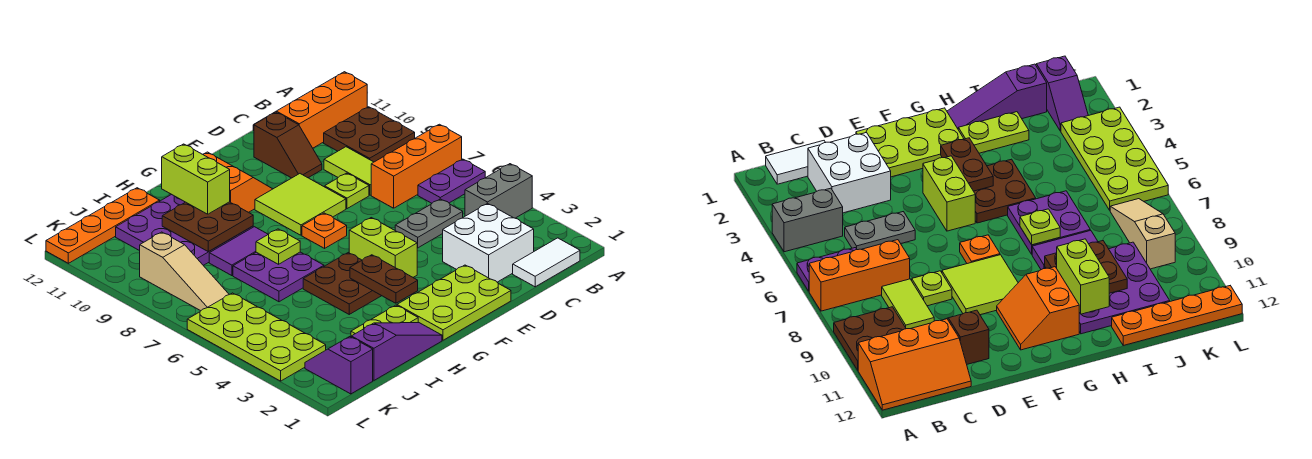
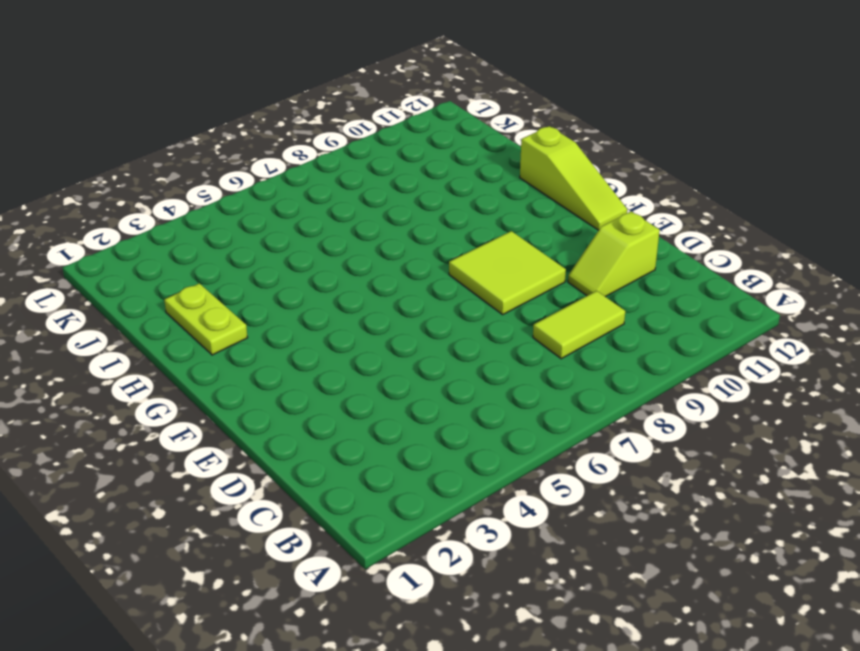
lime 1x2 slope [568,211,660,297] -> brown 1x2 slope [254,112,322,178]
lime 1x3 slope [520,126,627,230] -> none
none -> grey 1x2 brick [465,164,532,218]
none -> purple 1x2 plate [418,159,485,203]
none -> orange 1x3 brick [371,124,462,208]
none -> brown 2x2 plate [324,107,415,162]

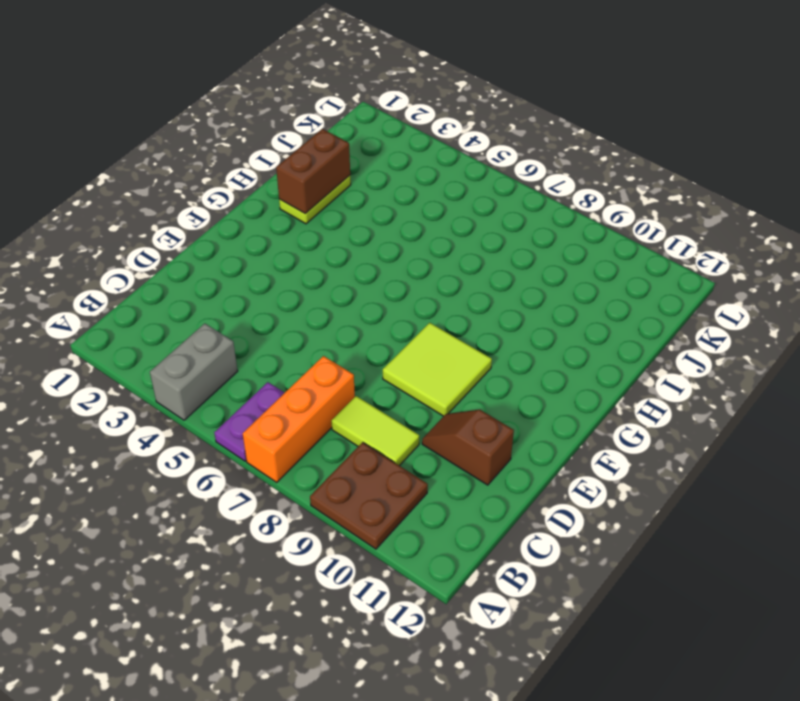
brown 1x2 brick [276,129,350,214] -> none
none -> orange 2x3 slope [253,72,367,148]
none -> white 1x2 tile [513,238,580,287]
none -> white 2x2 brick [443,203,534,282]
none -> grey 1x2 plate [395,199,463,248]

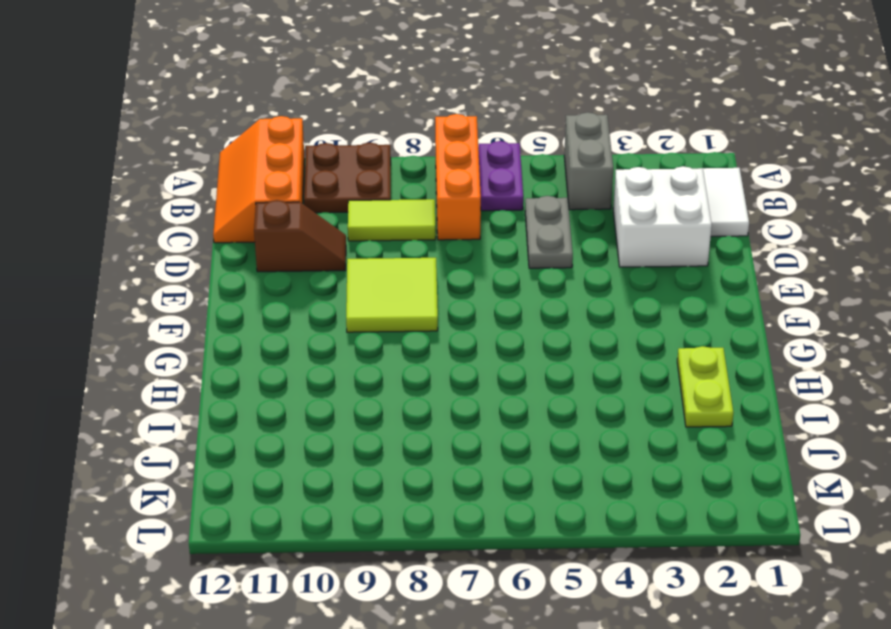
none -> lime 1x1 plate [325,173,369,209]
none -> lime 2x3 plate [397,265,511,340]
none -> lime 1x2 brick [349,218,417,277]
none -> orange 1x1 plate [302,213,347,248]

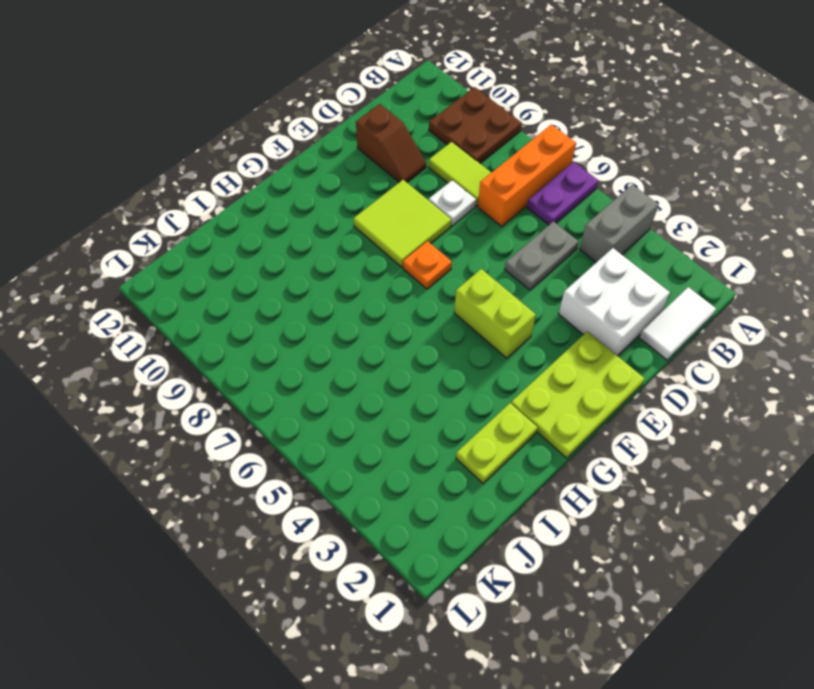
white 1x1 plate [429,180,476,226] -> lime 1x1 plate [325,173,369,209]
none -> orange 2x3 slope [253,72,367,148]
none -> orange 2x2 slope [203,152,272,212]
none -> brown 2x2 plate [303,253,381,314]
none -> purple 1x3 slope [351,323,442,380]

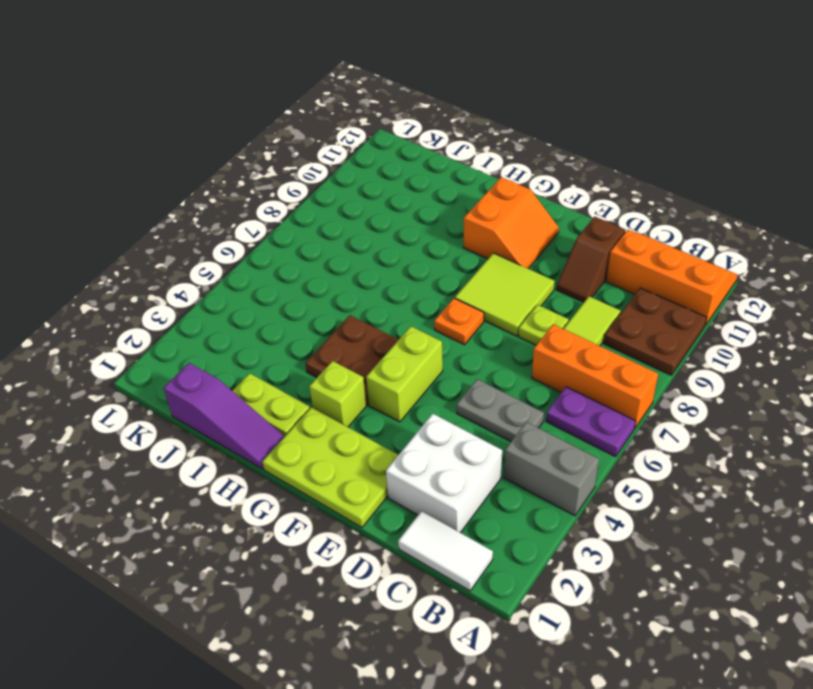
lime 1x1 brick [309,361,366,427] -> none
none -> purple 2x2 plate [233,252,324,302]
none -> purple 1x2 tile [209,227,268,276]
none -> purple 3x3 plate [116,194,253,265]
none -> orange 1x4 plate [46,188,160,263]

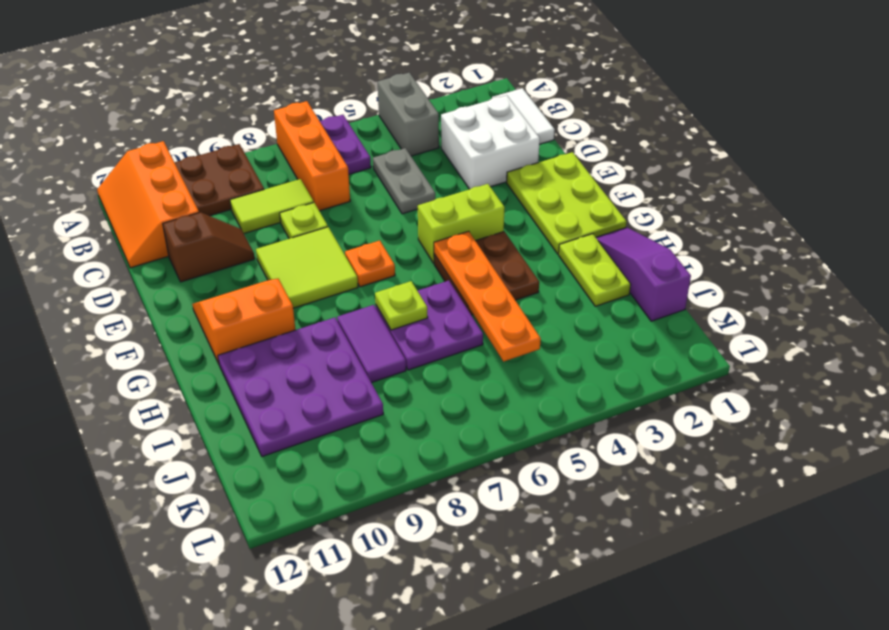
orange 1x4 plate [434,231,541,362] -> orange 1x4 plate moved to [46,188,160,263]
none -> purple 1x2 slope [305,337,373,394]
none -> lime 2x4 plate [187,293,326,381]
none -> tan 1x3 slope [140,232,229,311]
none -> brown 1x2 plate [350,255,418,303]

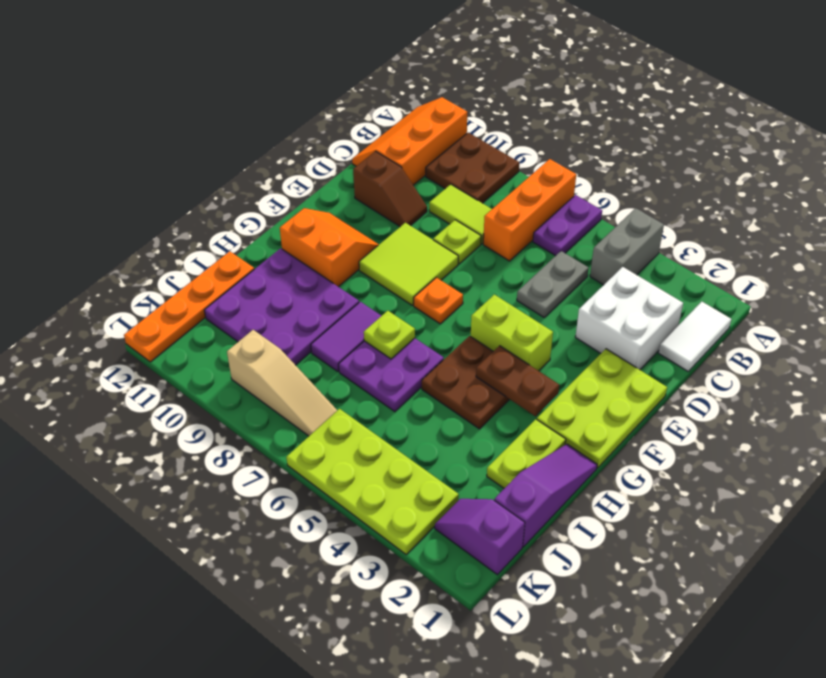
none -> brown 2x2 plate [162,202,253,252]
none -> lime 1x2 brick [162,144,230,214]

